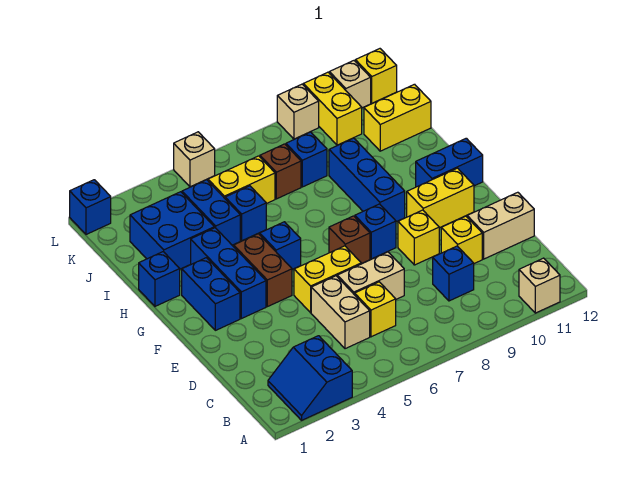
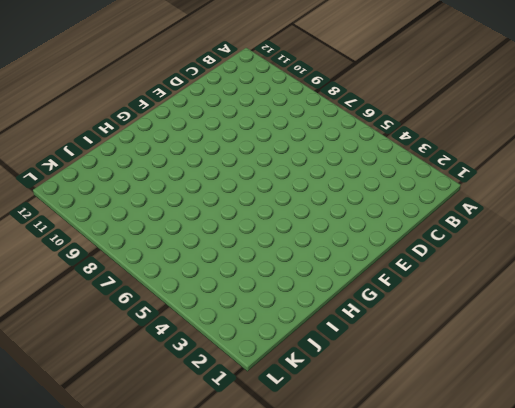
none -> blue 2x2 slope [268,336,352,420]
none -> tan 1x1 brick [519,258,560,313]
none -> tan 1x2 brick [311,276,370,349]
none -> yellow 1x1 brick [355,282,396,337]

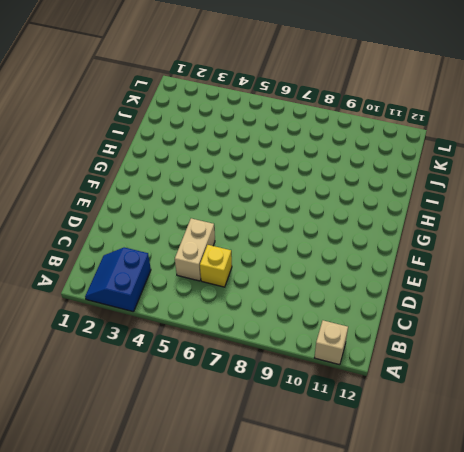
none -> blue 1x1 brick [433,246,474,301]
none -> tan 1x2 brick [337,252,404,299]
none -> yellow 1x1 brick [441,216,482,264]
none -> tan 1x2 brick [467,192,534,259]

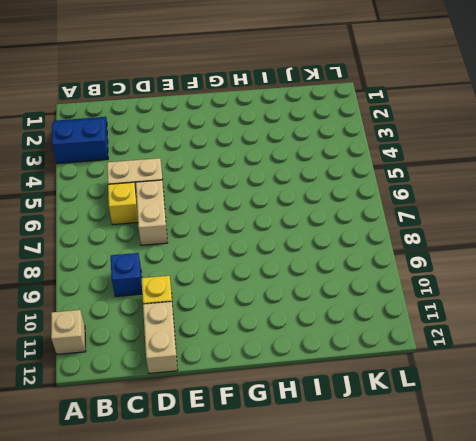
none -> yellow 1x2 brick [294,246,361,313]
none -> yellow 1x1 brick [398,210,439,265]
none -> blue 1x2 brick [182,258,240,330]
none -> blue 1x3 brick [191,228,266,319]

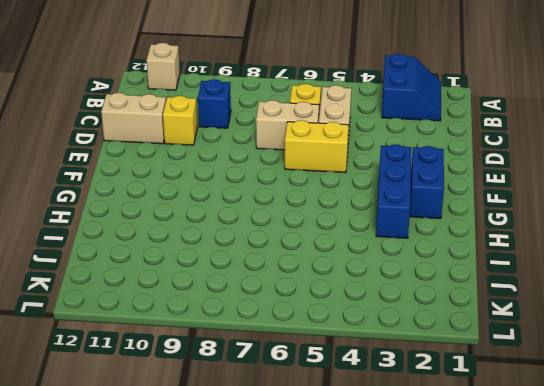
none -> yellow 1x1 brick [398,210,439,265]
none -> brown 1x2 brick [233,234,292,307]
none -> brown 1x1 brick [329,216,370,264]
none -> blue 1x1 brick [355,204,396,259]

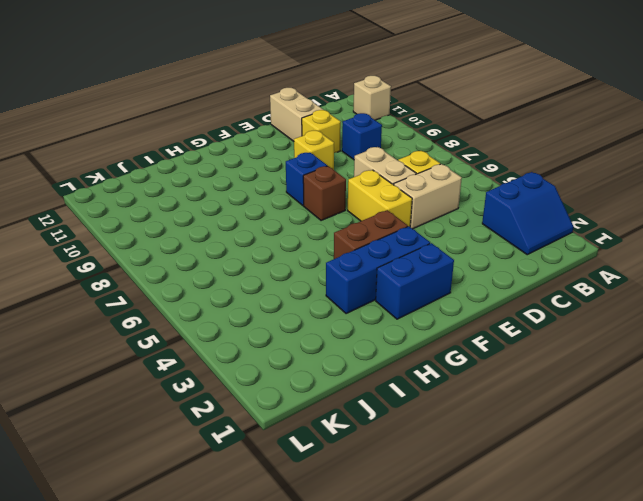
none -> yellow 1x2 brick [407,168,474,228]
none -> blue 1x1 brick [259,222,301,269]
none -> blue 1x3 brick [329,138,405,222]
none -> blue 1x2 brick [416,138,483,187]

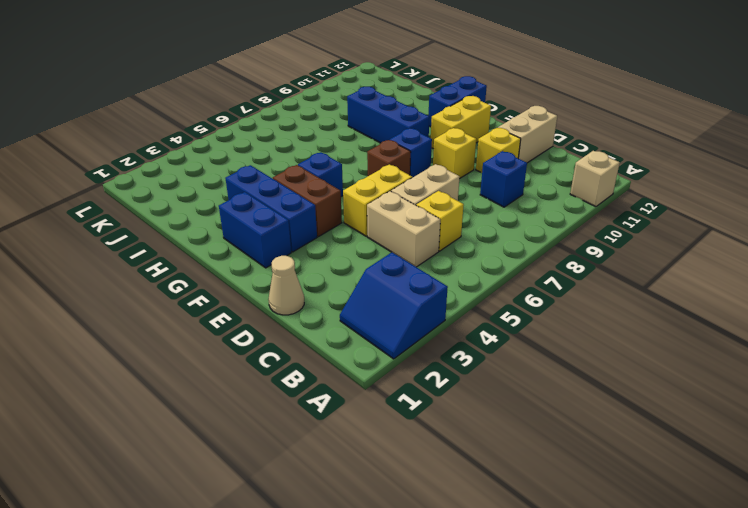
tan 1x1 cone [268,256,304,315] -> none
none -> blue 1x1 brick [139,252,180,306]
none -> blue 2x2 brick [130,192,214,269]
none -> blue 1x2 brick [182,180,240,245]
none -> blue 1x1 brick [225,186,266,241]

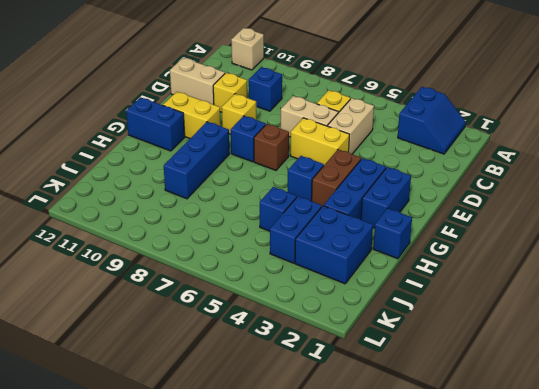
none -> yellow 1x2 brick [208,156,275,204]
none -> brown 1x1 brick [260,144,301,199]
none -> blue 1x1 brick [286,132,327,187]
none -> yellow 1x2 brick [364,84,431,151]

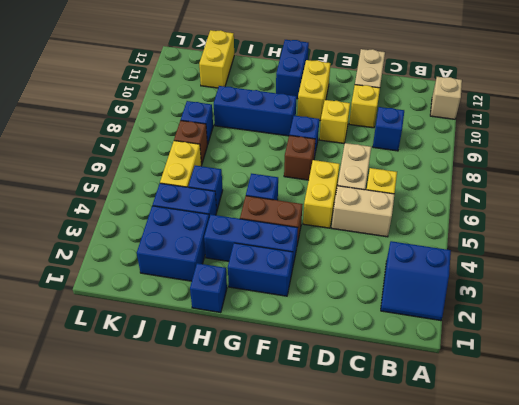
none -> yellow 1x2 brick [303,72,362,145]
none -> blue 1x1 brick [70,180,111,234]
none -> tan 1x1 brick [174,132,215,187]
none -> tan 1x1 brick [277,84,319,139]

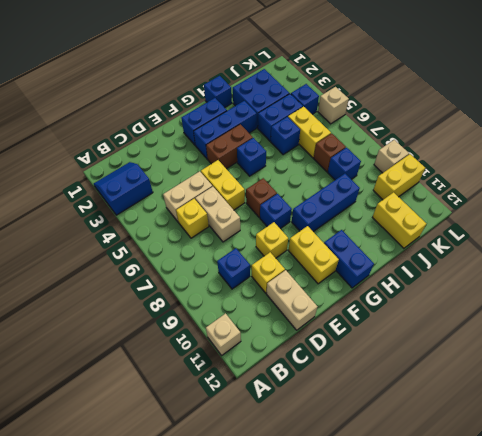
blue 1x1 brick [291,84,319,114] -> blue 1x1 brick moved to [70,180,111,234]
none -> tan 1x1 brick [329,61,371,108]
none -> yellow 1x1 brick [355,49,397,103]

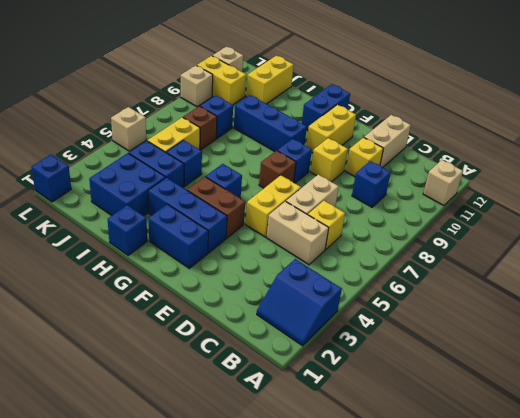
none -> yellow 1x1 brick [355,49,397,103]

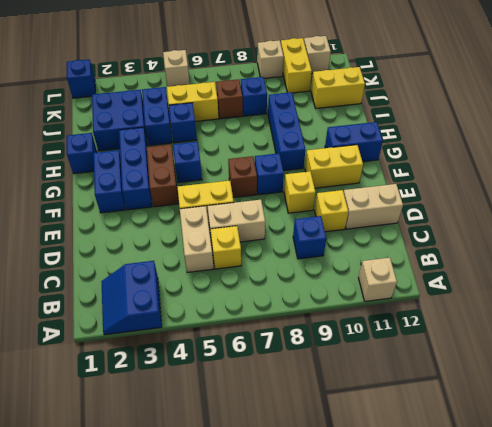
none -> yellow 1x1 brick [355,49,397,103]

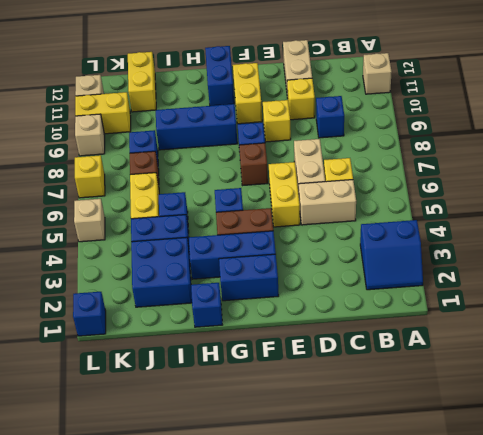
yellow 1x1 brick [75,155,105,198] -> yellow 1x1 brick moved to [355,49,397,103]

